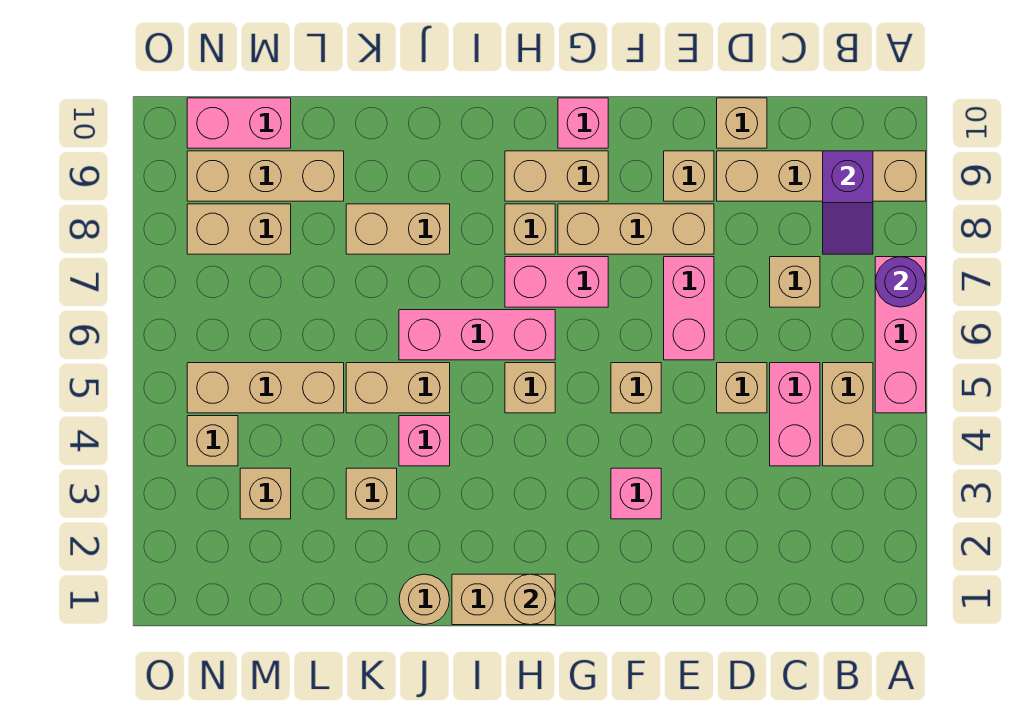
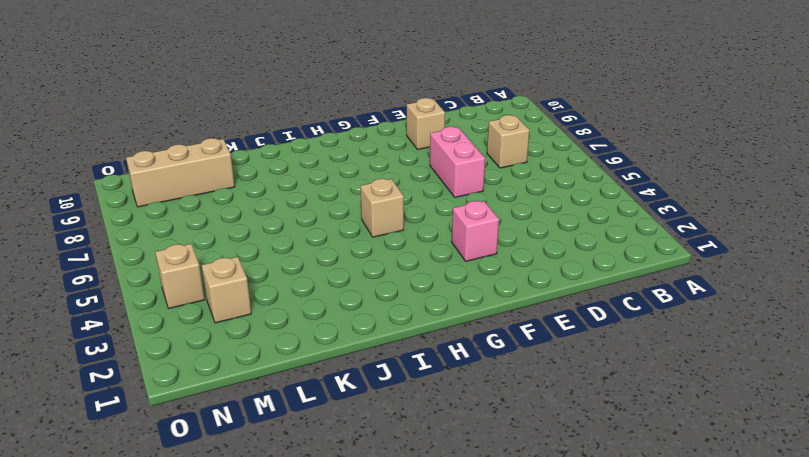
none -> pink 1x3 brick [875,257,926,413]
none -> tan 1x4 brick [717,151,926,201]
none -> tan 1x2 brick [823,363,873,466]
none -> pink 1x2 brick [770,363,820,466]

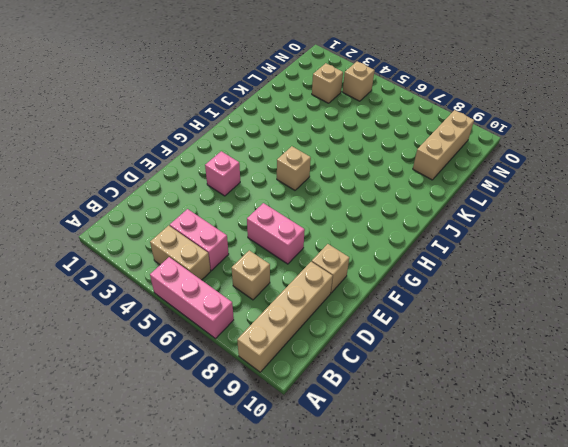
none -> tan 1x1 brick [717,363,767,413]
none -> tan 1x1 brick [717,98,767,148]
none -> tan 1x3 brick [558,204,714,254]
none -> tan 1x1 brick [611,363,661,413]

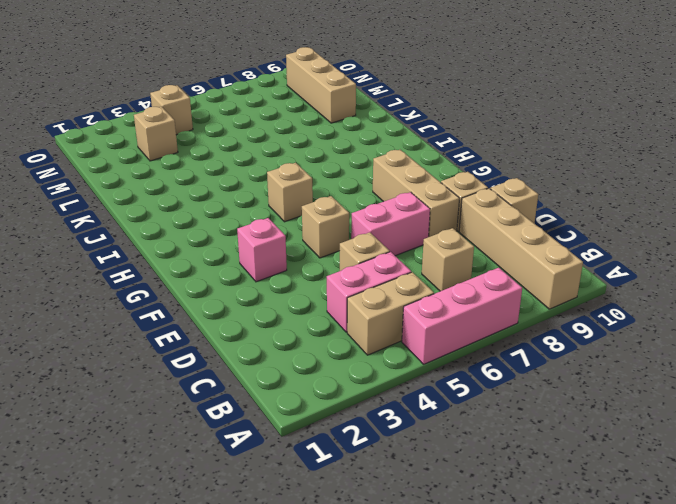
none -> pink 1x2 brick [505,257,608,307]
none -> tan 1x2 brick [505,151,608,201]
none -> pink 1x1 brick [558,98,608,148]
none -> tan 1x2 brick [452,574,555,625]

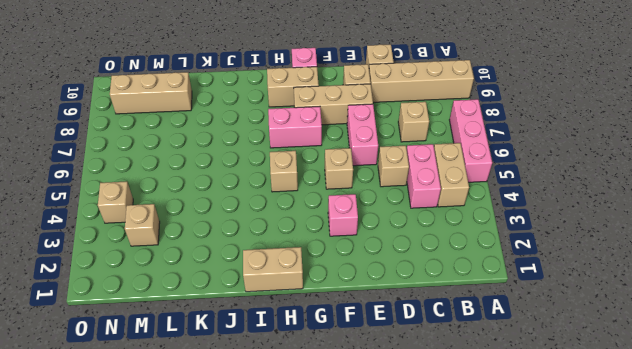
none -> pink 1x3 brick [399,310,555,360]
none -> tan 1x1 brick [505,204,555,254]
none -> tan 1x1 round brick [399,574,449,625]
none -> pink 1x1 brick [399,416,450,466]

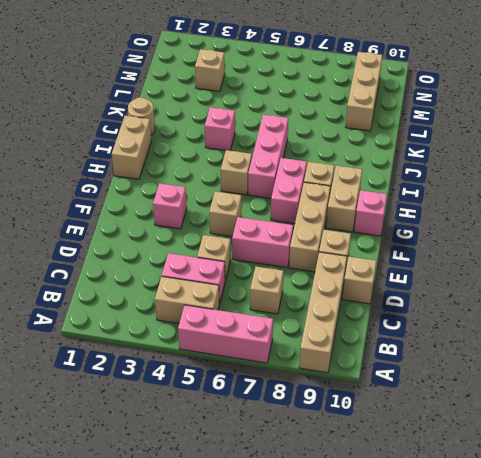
none -> tan 1x2 brick [346,363,450,413]
none -> tan 1x2 brick [346,204,450,254]
none -> tan 1x1 brick [346,468,397,519]
none -> tan 1x3 brick [187,363,344,413]

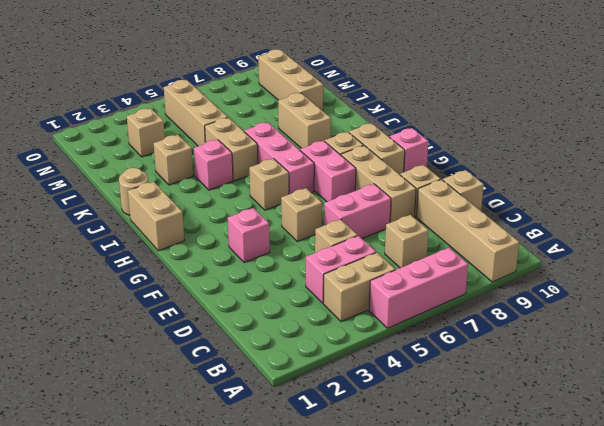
none -> tan 1x2 brick [187,204,291,254]
none -> pink 1x2 brick [187,98,291,148]
none -> tan 1x1 brick [187,416,238,466]
none -> purple 1x1 round brick [875,257,926,307]

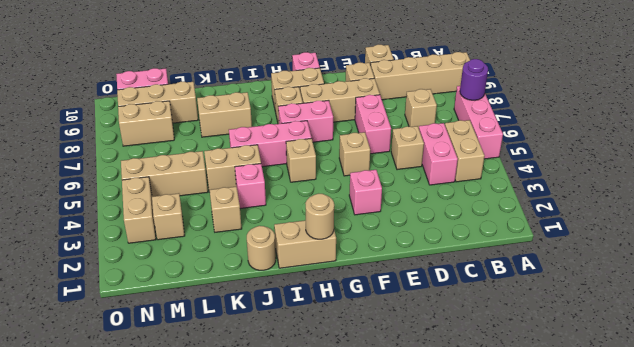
tan 1x2 brick [122,177,156,243] -> tan 1x1 brick [187,416,238,466]
none -> purple 1x2 slope [823,151,873,254]

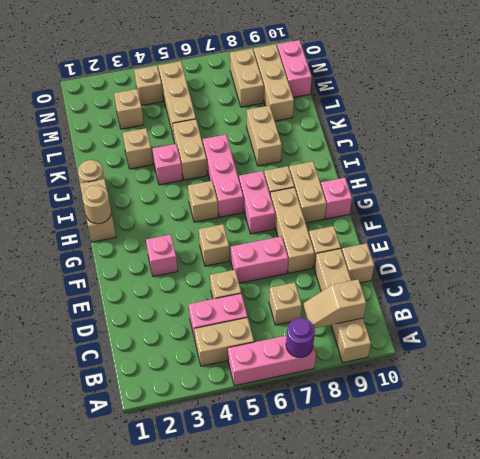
tan 1x2 slope [303,279,366,328] -> purple 1x2 slope [823,151,873,254]

